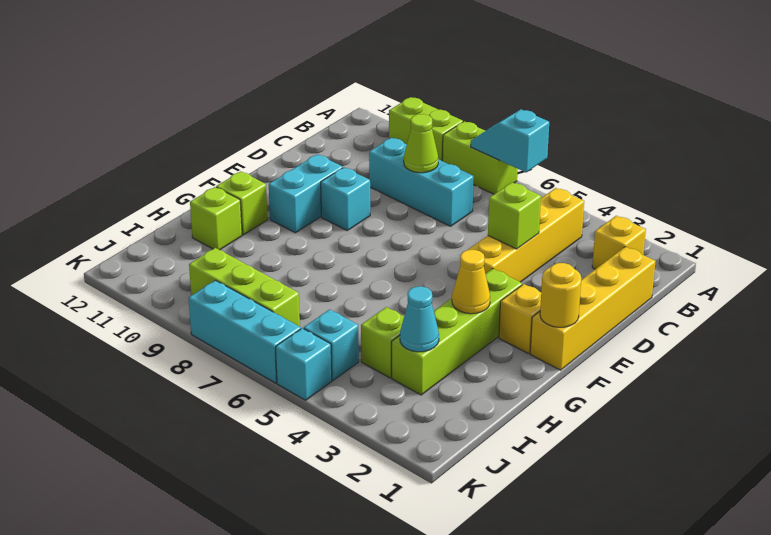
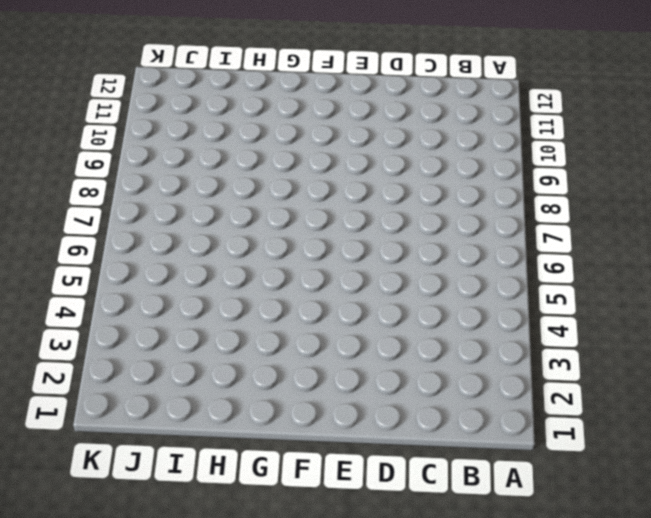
none -> lime 1x2 brick [442,121,518,194]
none -> lime 1x2 brick [389,97,463,161]
none -> yellow 1x1 brick [592,216,646,269]

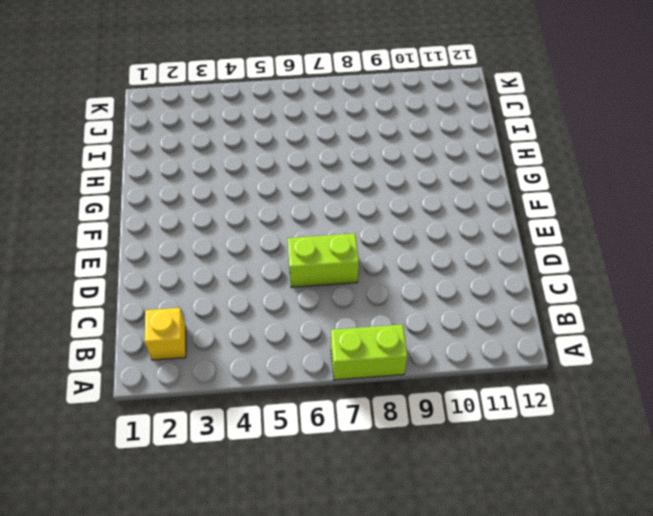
lime 1x2 brick [287,233,359,287] -> lime 1x2 brick moved to [389,97,463,161]
none -> yellow 1x4 brick [468,188,584,282]
none -> yellow 1x4 brick [530,247,656,370]
none -> cyan 1x3 brick [369,138,474,226]

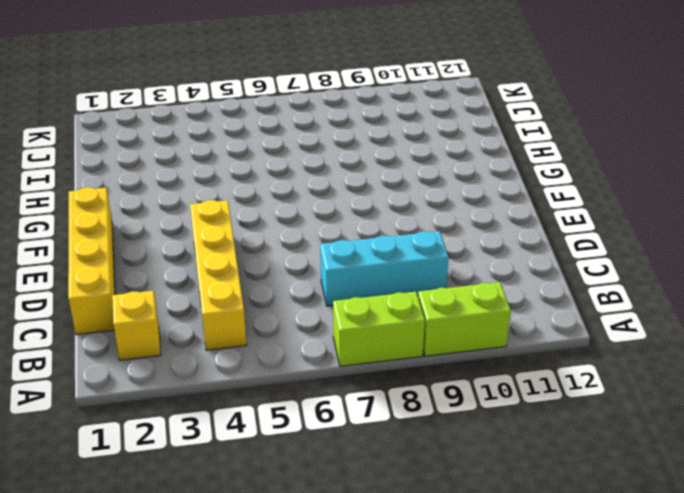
none -> cyan 1x1 brick [321,167,370,230]
none -> cyan 1x2 brick [269,154,343,233]
none -> yellow 1x1 brick [499,284,541,354]

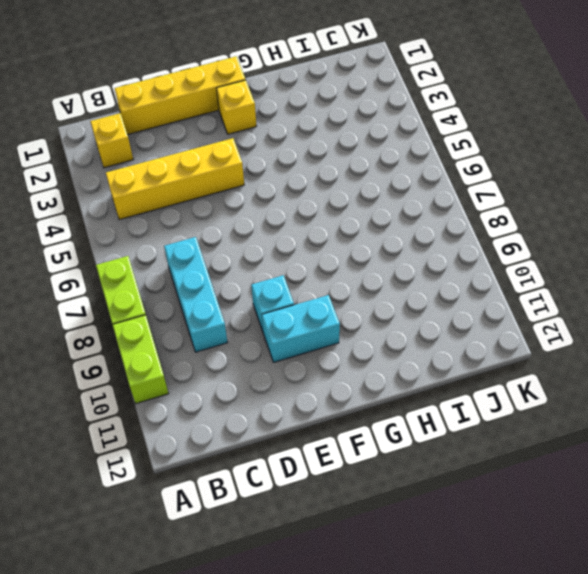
none -> lime 1x4 brick [392,269,522,395]
none -> lime 1x1 brick [216,171,268,235]
none -> lime 1x1 brick [190,187,242,250]

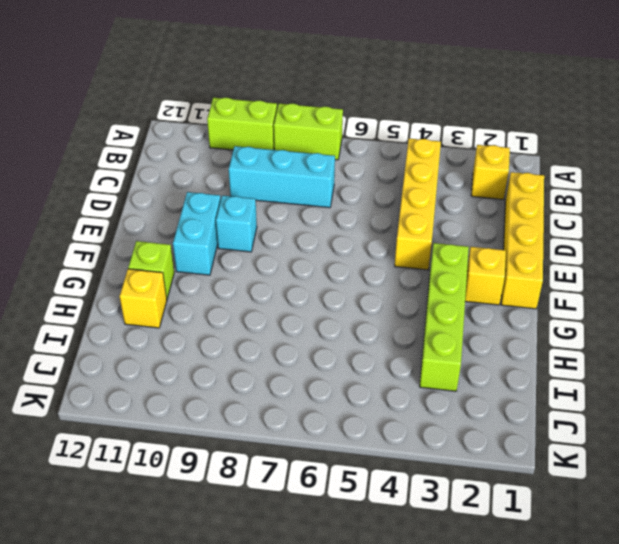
yellow 1x1 brick [120,269,167,328] -> lime 1x1 brick [190,187,242,250]
none -> lime 1x1 brick [361,307,404,378]
none -> cyan 1x1 brick [304,309,359,380]
none -> lime 1x3 brick [189,248,300,326]

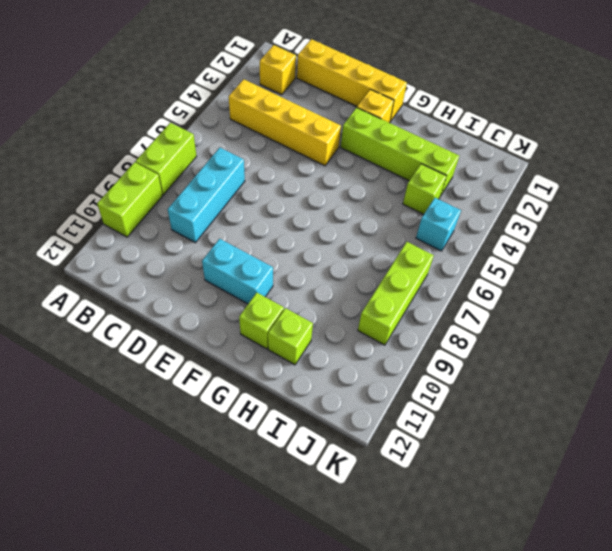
none -> cyan 1x1 brick [321,167,370,230]
none -> cyan 1x1 brick [276,328,332,400]
none -> cyan 1x3 brick [189,280,301,383]

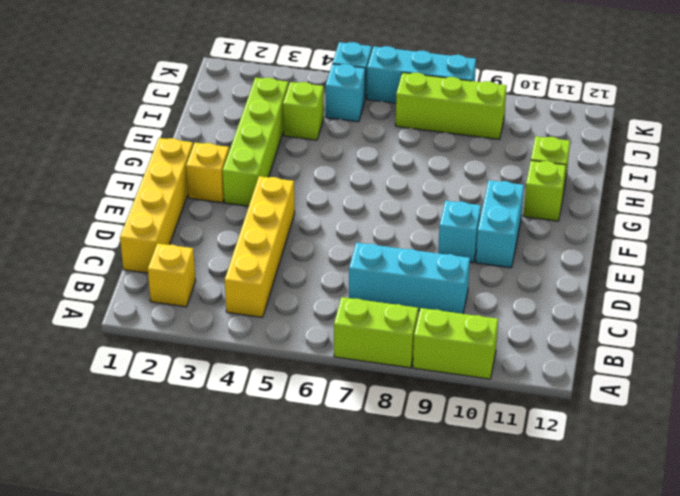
none -> cyan 1x2 slope [471,109,549,172]
none -> lime 1x1 cone [404,114,438,173]
none -> lime 1x1 brick [488,182,541,249]

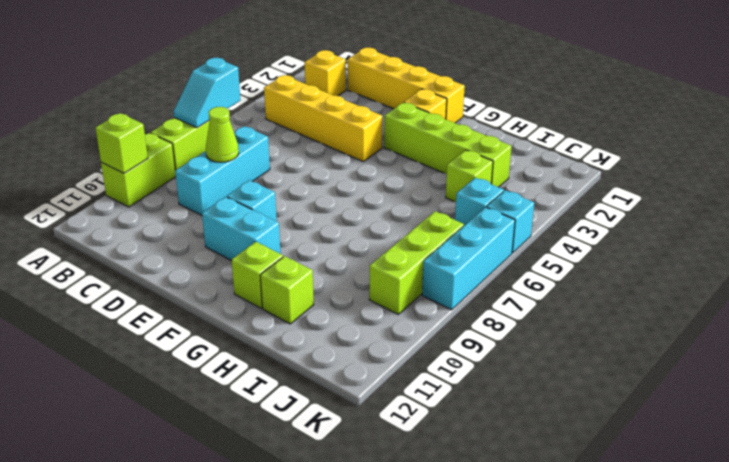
lime 1x1 brick [96,113,148,173] -> lime 1x1 brick moved to [488,182,541,249]
none -> yellow 1x1 round brick [540,263,581,327]
none -> yellow 1x1 cone [452,250,490,314]
none -> cyan 1x1 cone [400,286,439,352]

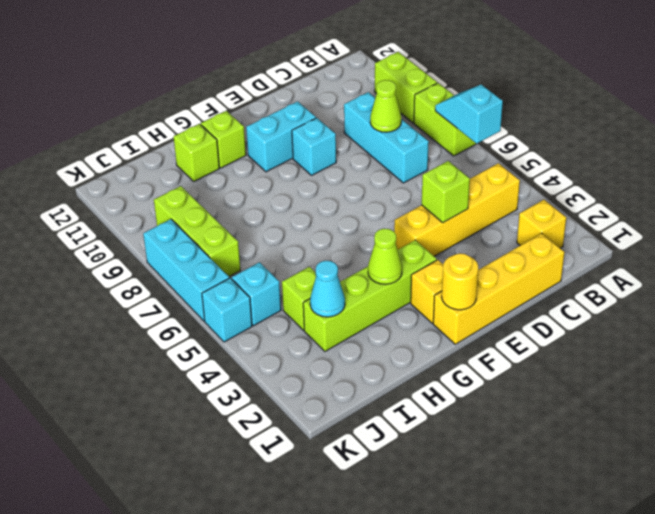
lime 1x1 cone [368,229,402,284] -> yellow 1x1 cone [452,250,490,314]

